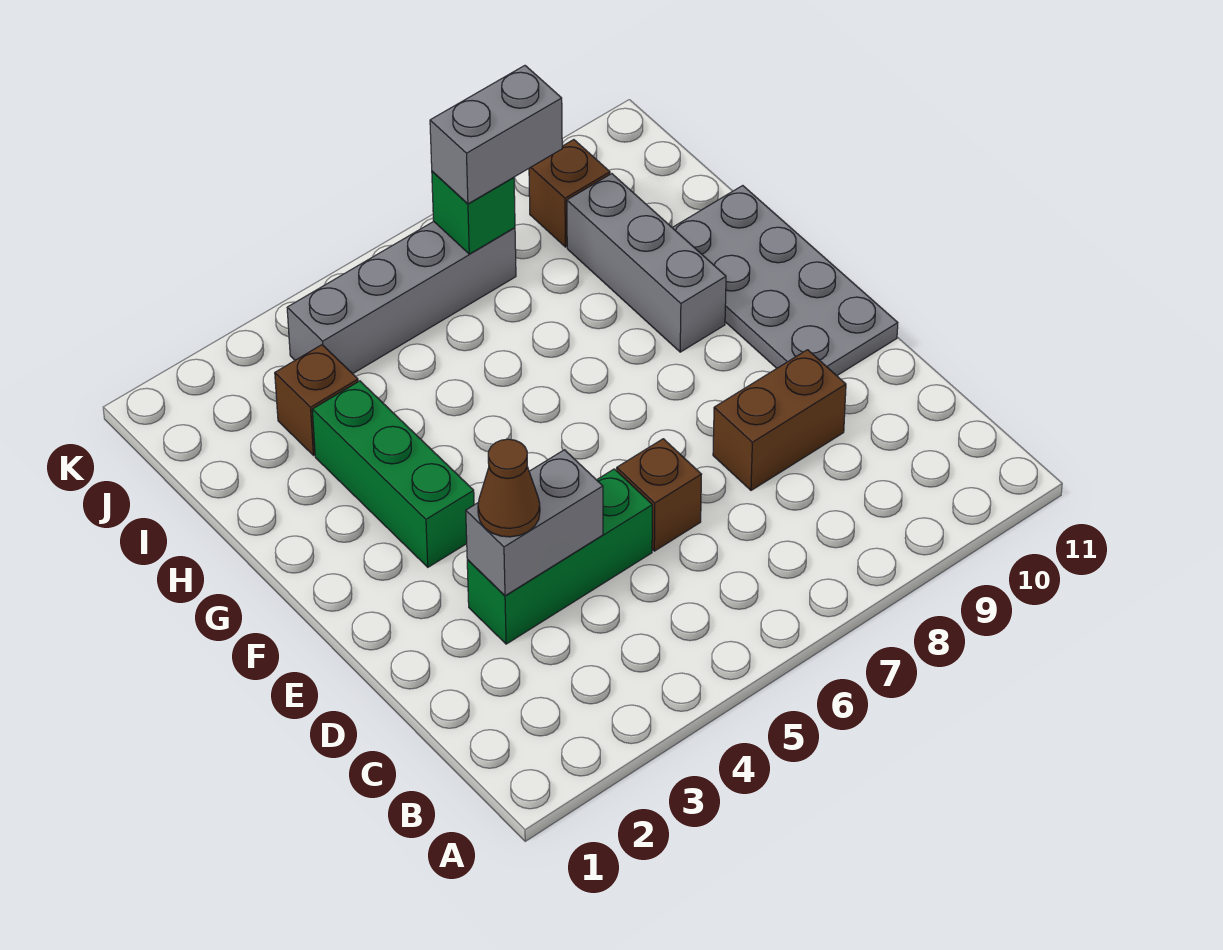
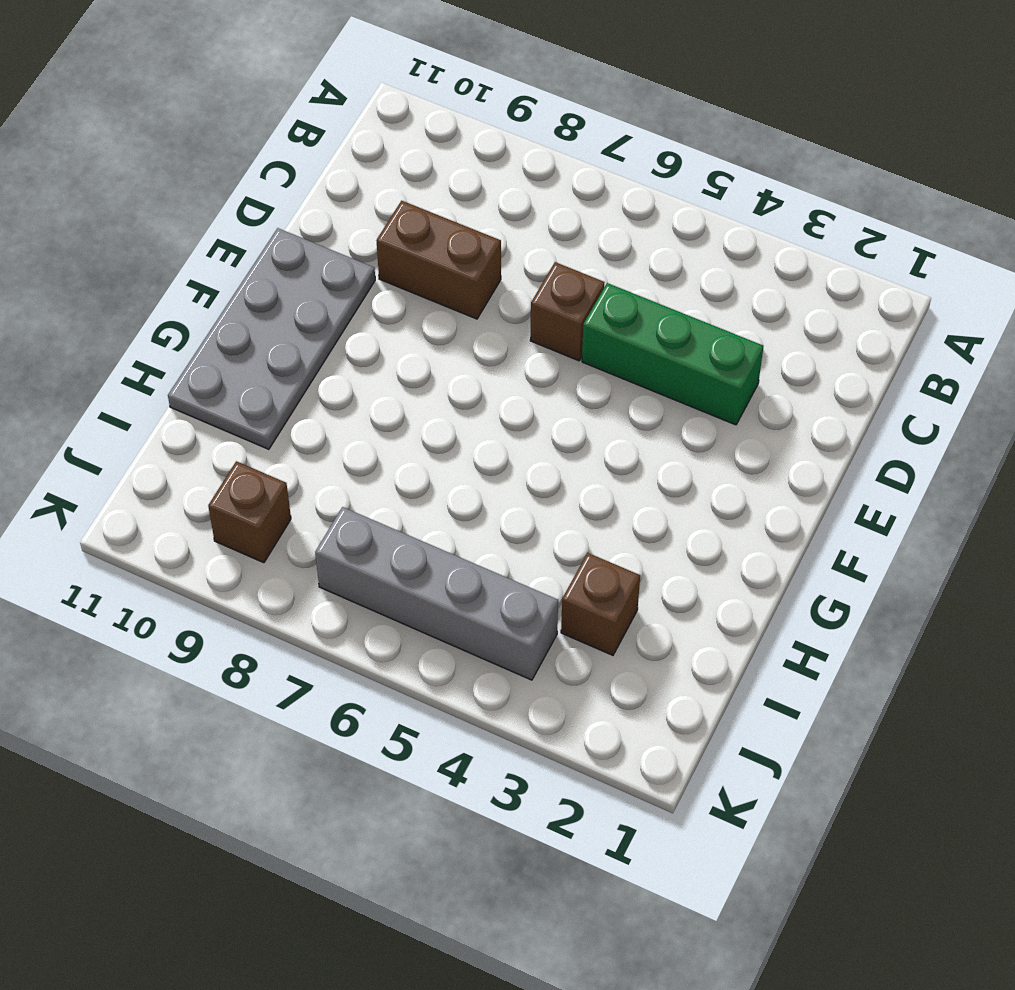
none -> green 1x3 brick [312,381,474,567]
none -> grey 1x3 brick [567,174,726,352]
none -> grey 1x2 brick [466,450,603,596]

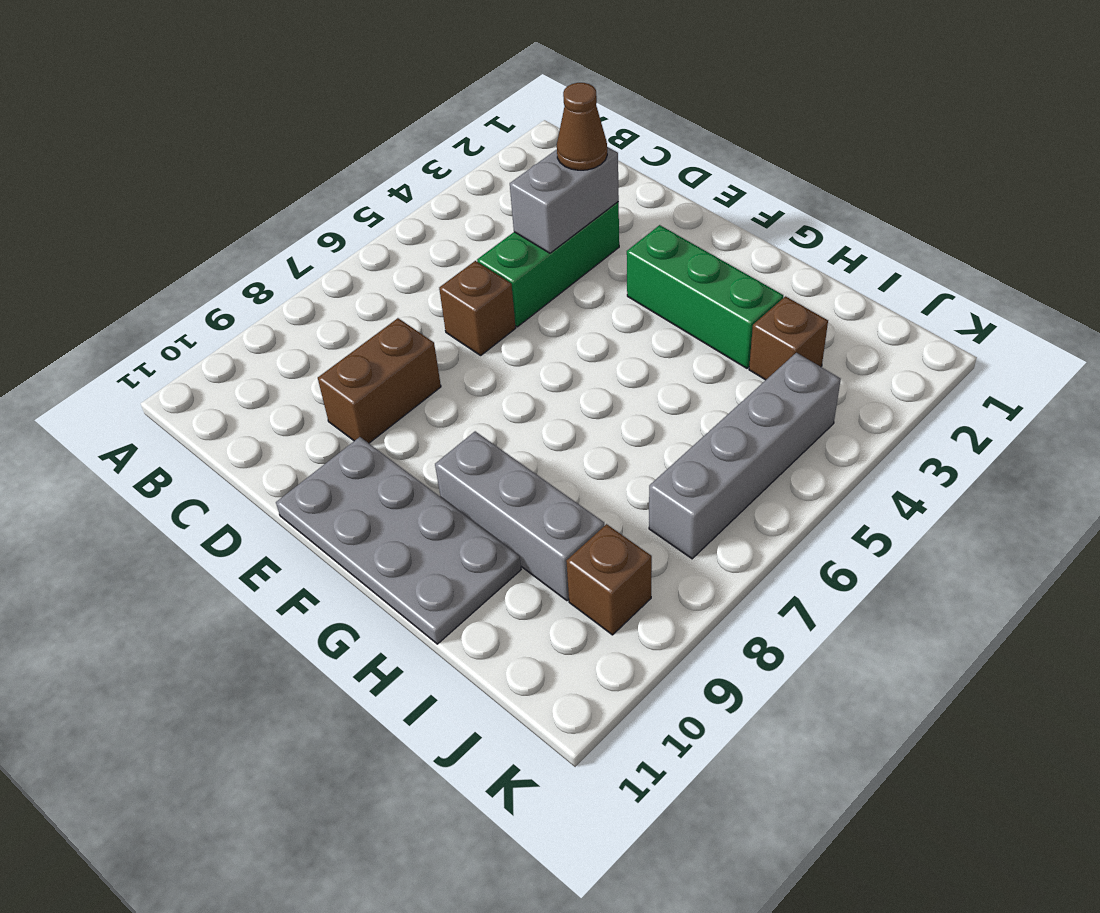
none -> green 1x1 brick [432,171,515,254]
none -> grey 1x2 brick [430,66,562,204]

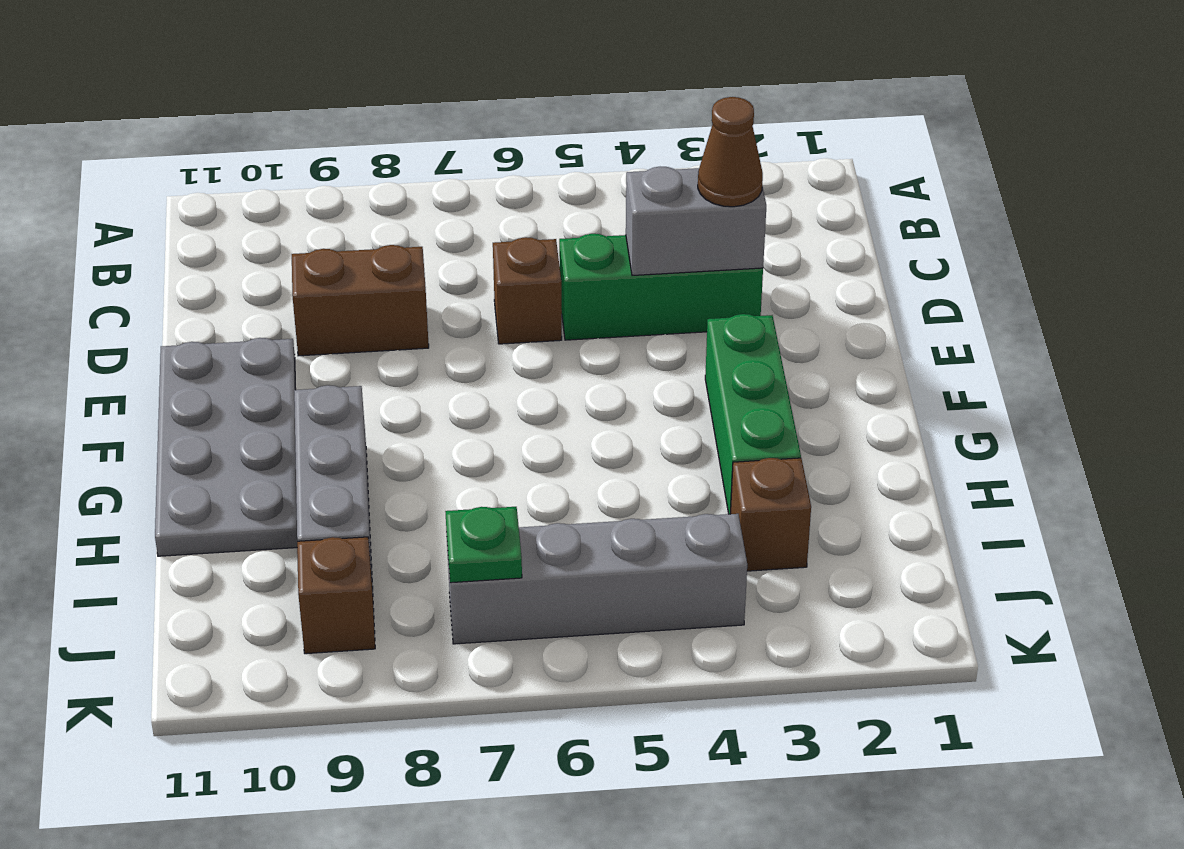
green 1x1 plate [445,507,522,583] -> green 1x1 brick [432,171,515,254]
none -> grey 1x2 brick [430,66,562,204]

